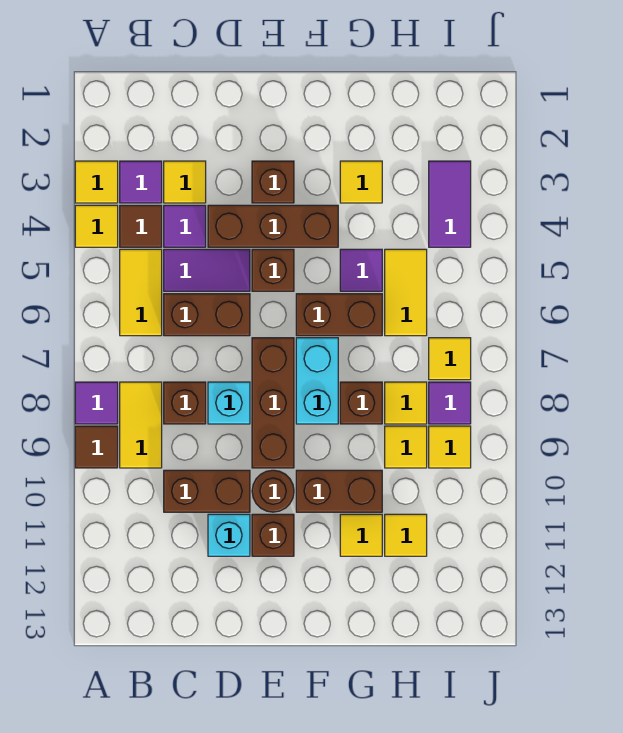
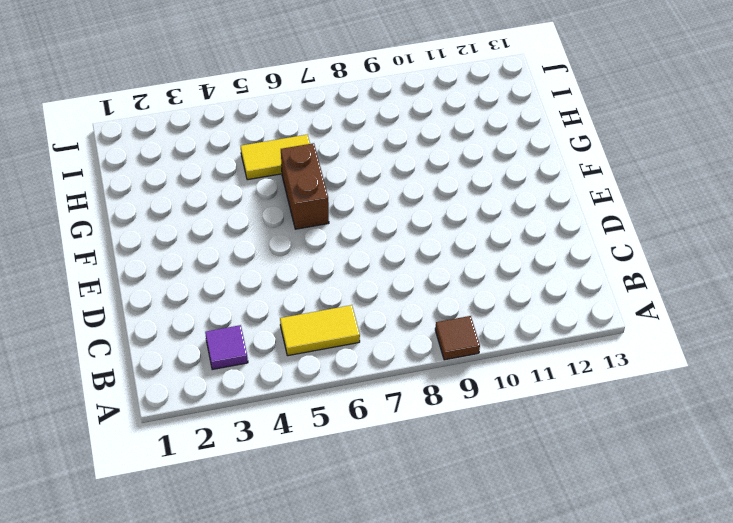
none -> yellow 1x1 tile [75,161,118,203]
none -> yellow 1x1 tile [75,205,118,247]
none -> purple 1x1 tile [75,382,118,424]
none -> brown 1x1 tile [120,205,162,247]

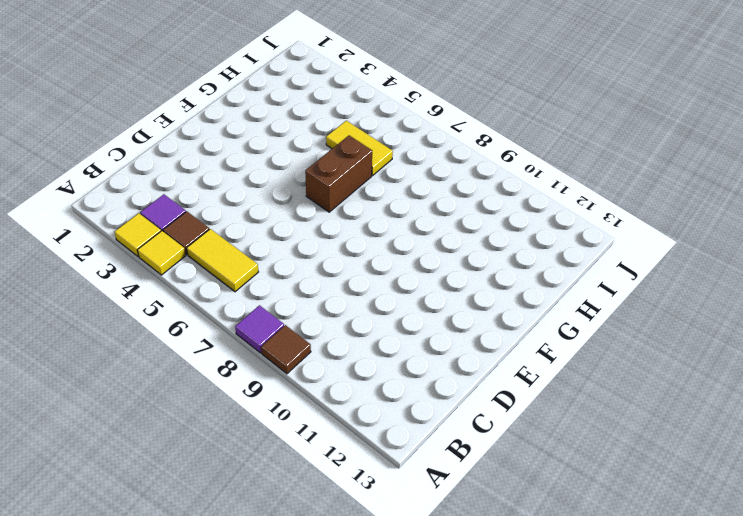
none -> yellow 1x2 tile [120,382,162,468]
none -> yellow 1x1 tile [164,161,206,203]
none -> purple 1x1 tile [164,205,206,247]
none -> purple 1x2 tile [164,249,250,291]

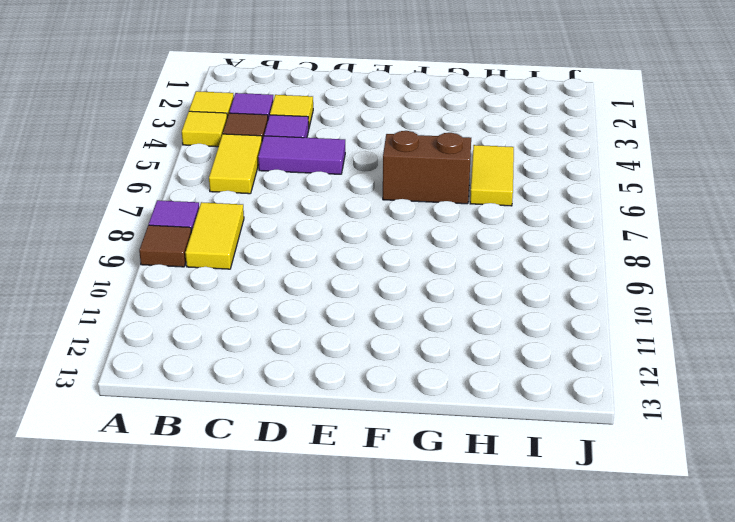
none -> brown 1x2 brick [164,294,250,336]
none -> brown 1x1 brick [164,382,206,424]
none -> brown 1x2 brick [164,470,250,512]
none -> brown 1x3 brick [208,205,338,247]

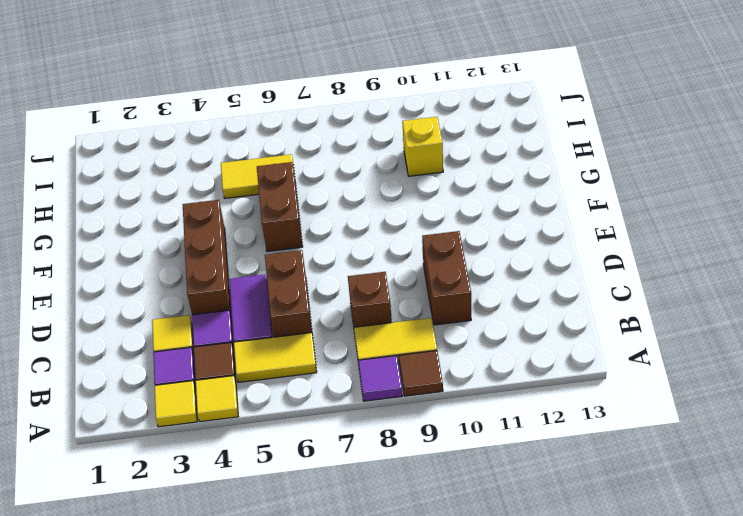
yellow 1x1 brick [402,117,443,176] -> none
none -> cyan 1x1 brick [208,382,250,424]
none -> cyan 1x1 brick [208,514,250,556]
none -> brown 1x1 brick [252,161,294,203]
none -> brown 1x1 brick [252,249,294,291]

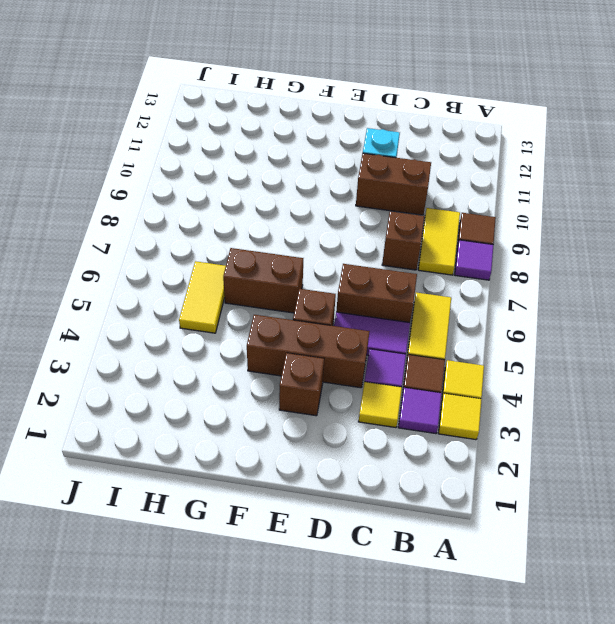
none -> cyan 1x1 brick [208,382,250,424]
none -> brown 1x3 brick [252,338,294,468]
none -> brown 1x1 round brick [252,470,294,512]
none -> brown 1x1 brick [252,514,294,556]

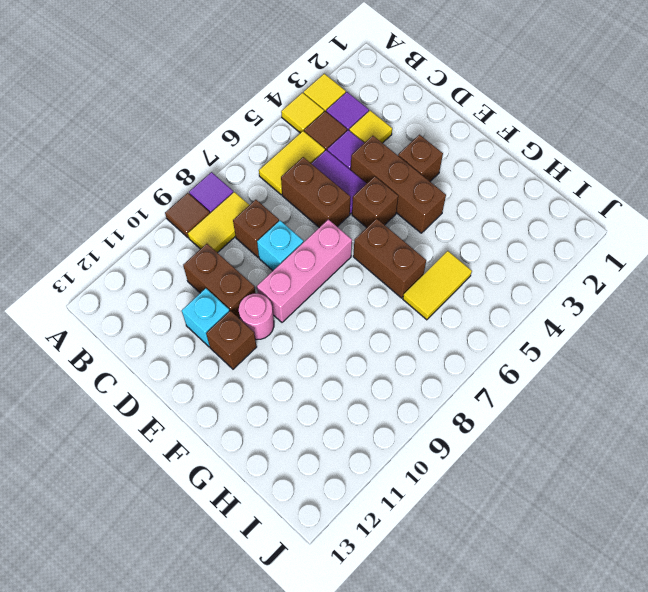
pink 1x3 brick [257,219,352,322] -> brown 1x3 brick [252,338,294,468]
pink 1x1 round brick [239,294,274,340] -> brown 1x1 round brick [252,470,294,512]
none -> cyan 1x2 brick [296,338,338,424]
none -> brown 1x2 brick [296,470,382,512]
none -> yellow 1x1 tile [340,161,382,203]
none -> purple 1x1 tile [340,249,382,291]

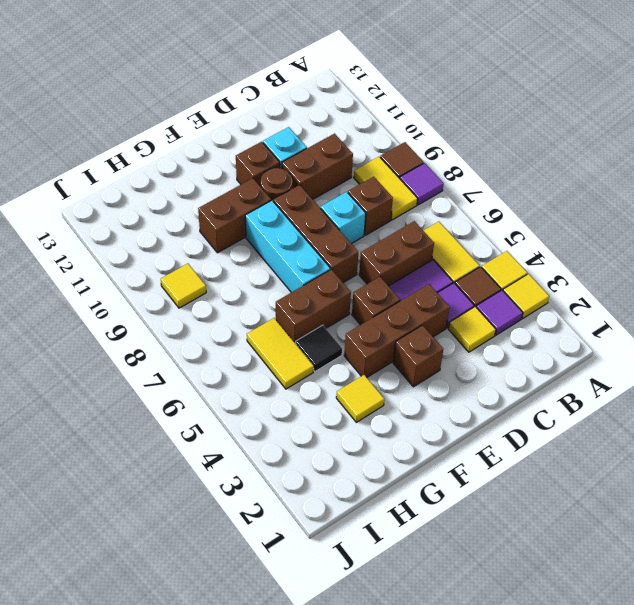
cyan 1x3 brick [245,200,330,292] -> cyan 1x2 brick [296,338,338,424]
black 1x1 tile [296,325,342,371] -> purple 1x1 tile [340,249,382,291]
none -> brown 1x1 brick [340,382,382,424]
none -> yellow 1x1 tile [340,514,382,556]
none -> yellow 1x1 tile [385,382,427,424]
none -> yellow 1x1 tile [385,426,427,468]

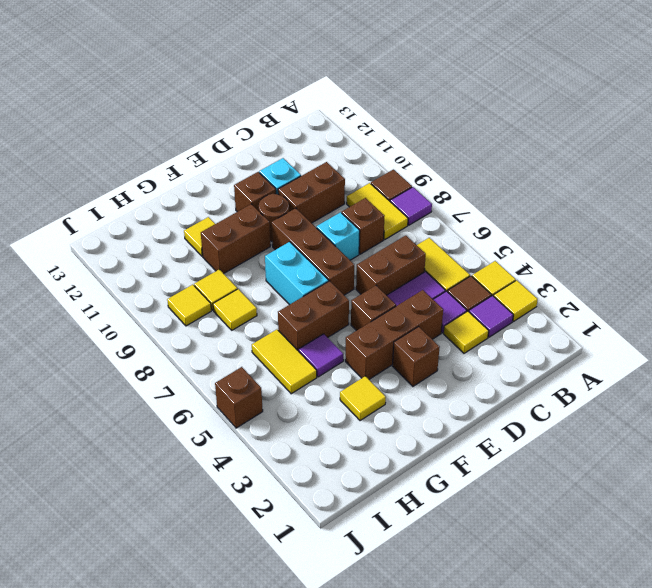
brown 1x1 brick [215,367,263,428] -> brown 1x1 brick moved to [340,382,382,424]
none -> yellow 1x1 tile [385,514,427,556]
none -> purple 1x2 tile [429,161,471,247]
none -> yellow 1x1 tile [429,338,471,380]
none -> purple 1x1 tile [429,382,471,424]

